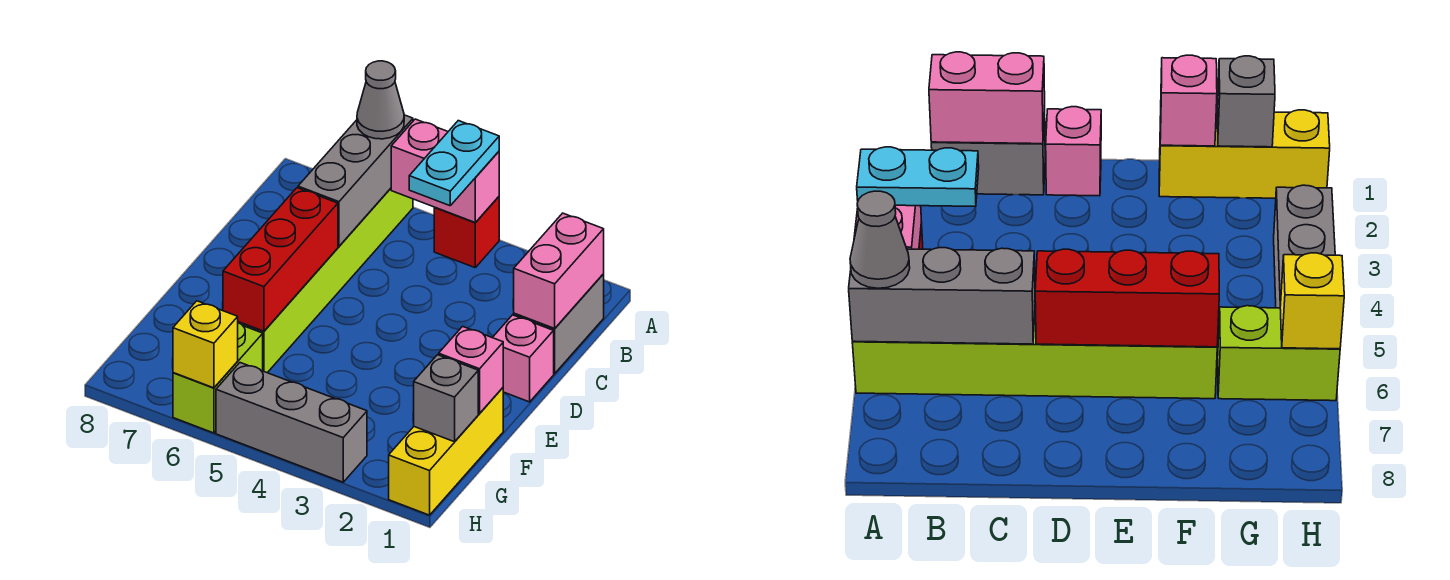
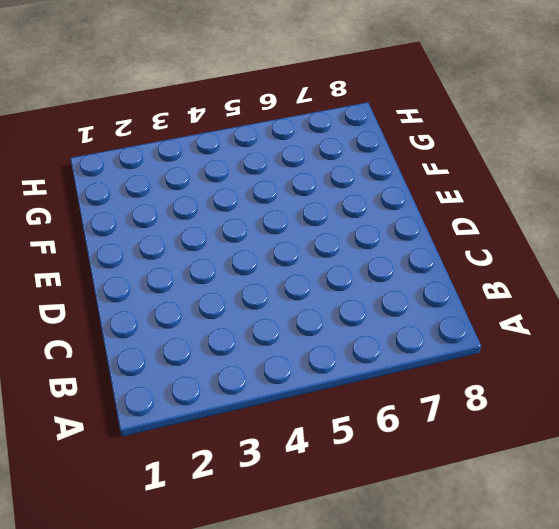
none -> red 1x1 brick [434,197,499,268]
none -> lime 1x6 brick [238,188,413,373]
none -> grey 1x2 brick [514,274,604,374]

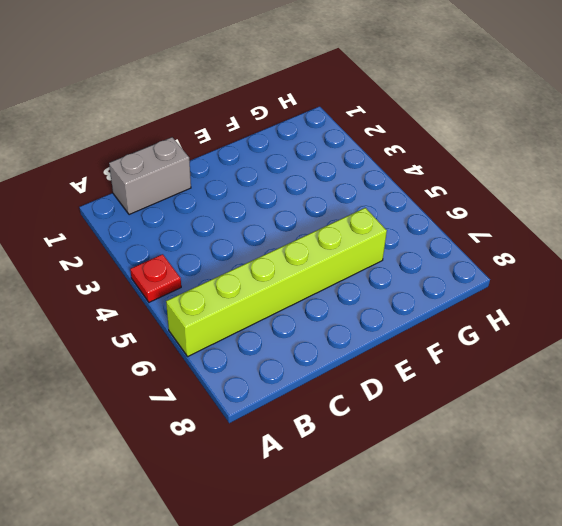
red 1x1 plate [130,254,181,302] -> red 1x1 brick [434,197,499,268]
none -> pink 1x1 brick [492,315,554,402]
none -> yellow 1x3 brick [389,388,503,515]
none -> lime 1x2 brick [173,323,263,433]

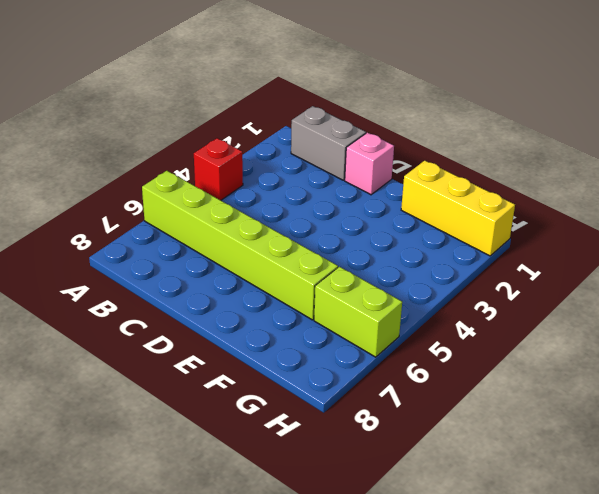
none -> grey 1x3 brick [216,363,367,482]
none -> pink 1x2 brick [391,119,499,223]
none -> grey 1x3 brick [298,115,413,246]

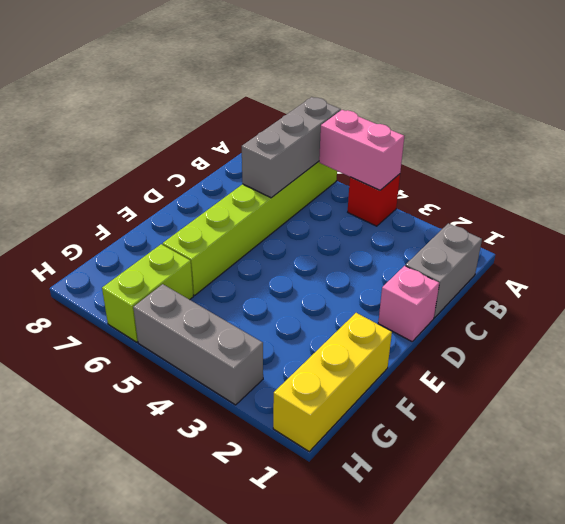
none -> pink 1x2 brick [514,213,604,328]
none -> red 1x3 brick [223,188,338,331]
none -> pink 1x1 brick [439,326,503,413]

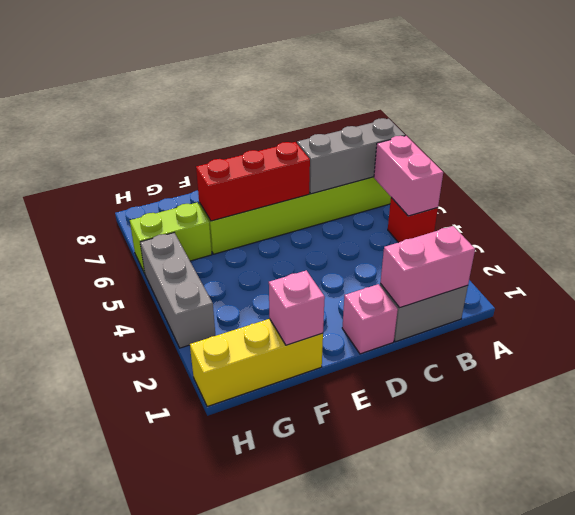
none -> grey 1x1 brick [414,355,478,442]
none -> yellow 1x1 brick [173,301,238,388]
none -> cyan 1x2 plate [409,121,499,206]

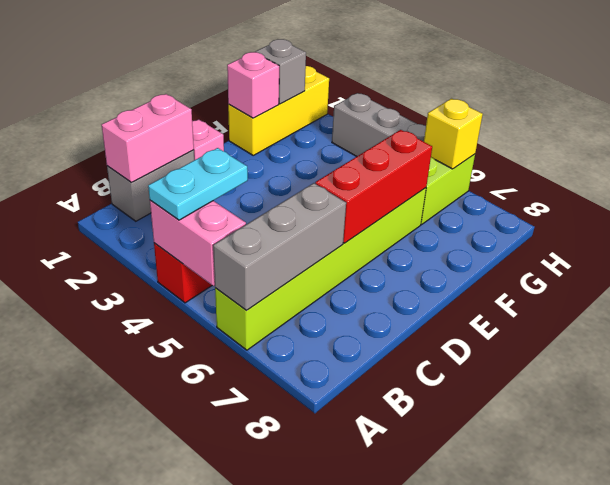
none -> grey 1x1 cone [357,61,404,139]

